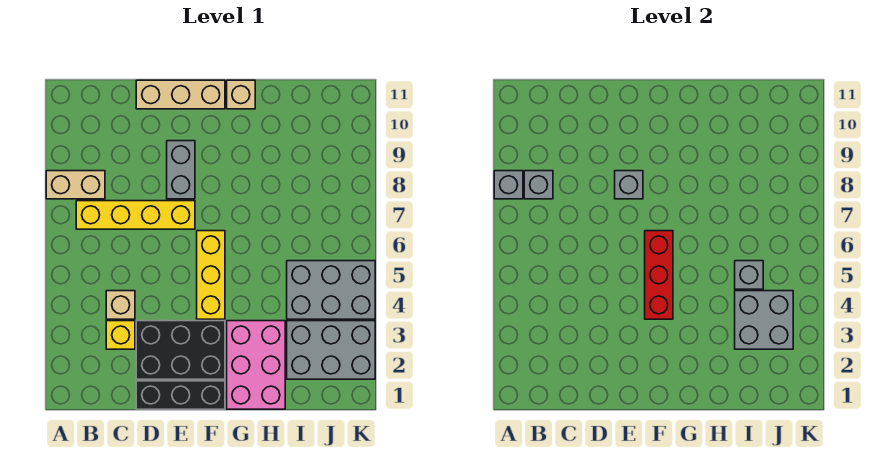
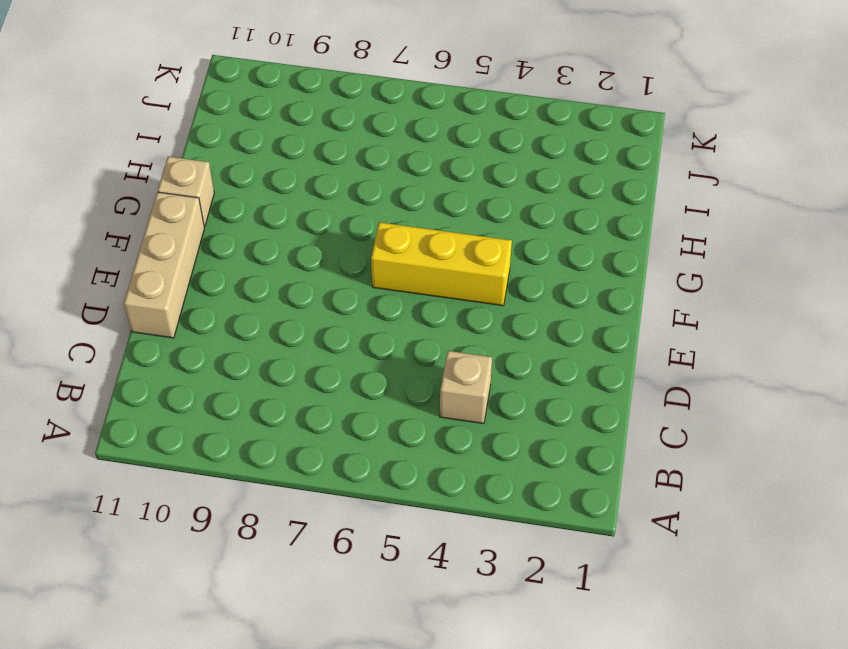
none -> tan 1x2 brick [46,171,105,199]
none -> yellow 1x4 brick [76,201,195,229]
none -> yellow 1x1 brick [106,321,135,349]

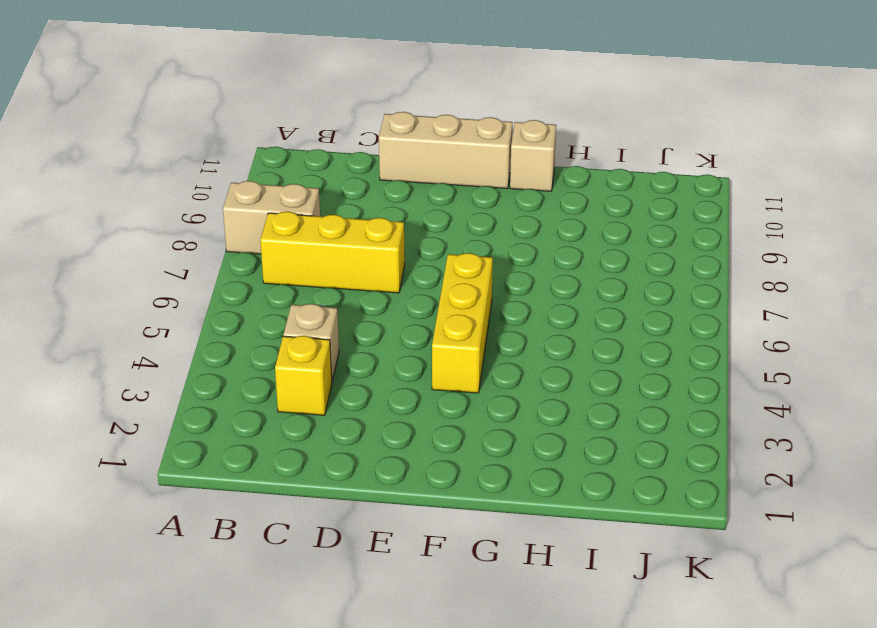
yellow 1x3 brick [260,211,405,293] -> yellow 1x4 brick [76,201,195,229]
none -> black 1x3 brick [136,381,225,409]
none -> black 2x3 brick [136,321,225,379]
none -> grey 1x2 brick [167,141,195,199]

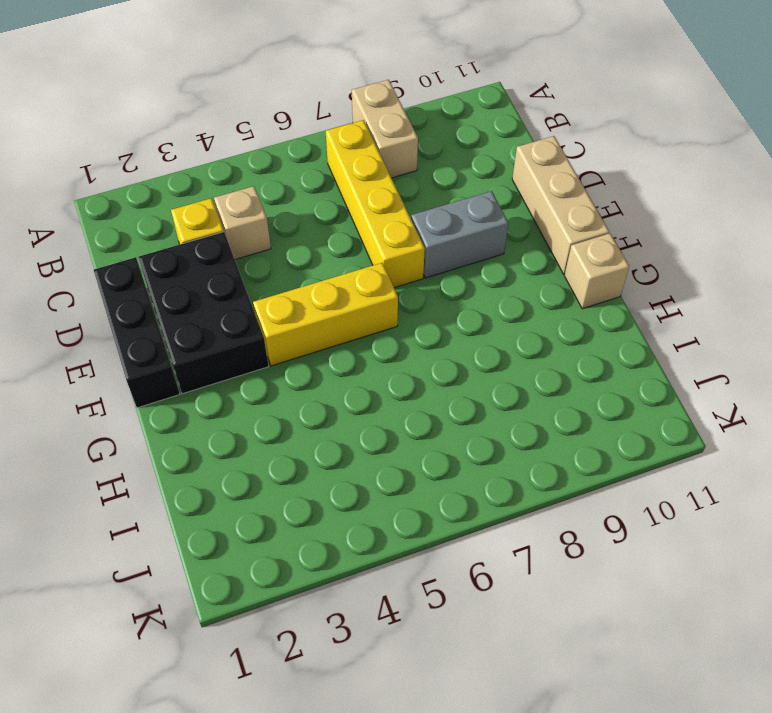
none -> pink 2x3 brick [227,321,285,409]
none -> grey 2x3 brick [287,321,375,379]
none -> grey 2x3 brick [287,261,375,319]

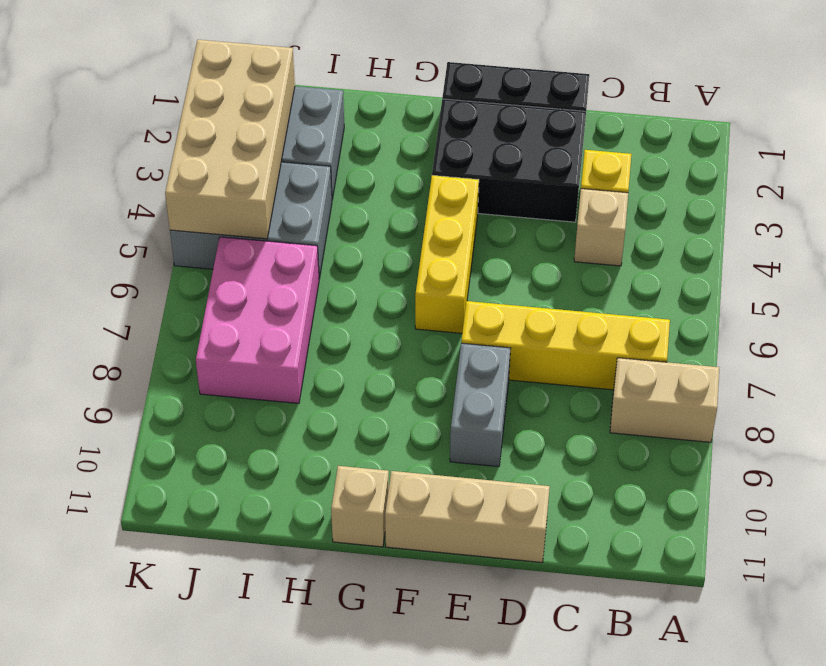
pink 2x3 brick [196,237,319,403] -> pink 2x3 brick moved to [227,321,285,409]
tan 2x4 brick [165,40,295,239] -> grey 2x2 brick [735,291,793,349]
none -> grey 1x1 brick [494,171,523,199]
none -> grey 1x1 brick [524,171,553,199]
none -> grey 1x1 brick [615,171,643,199]

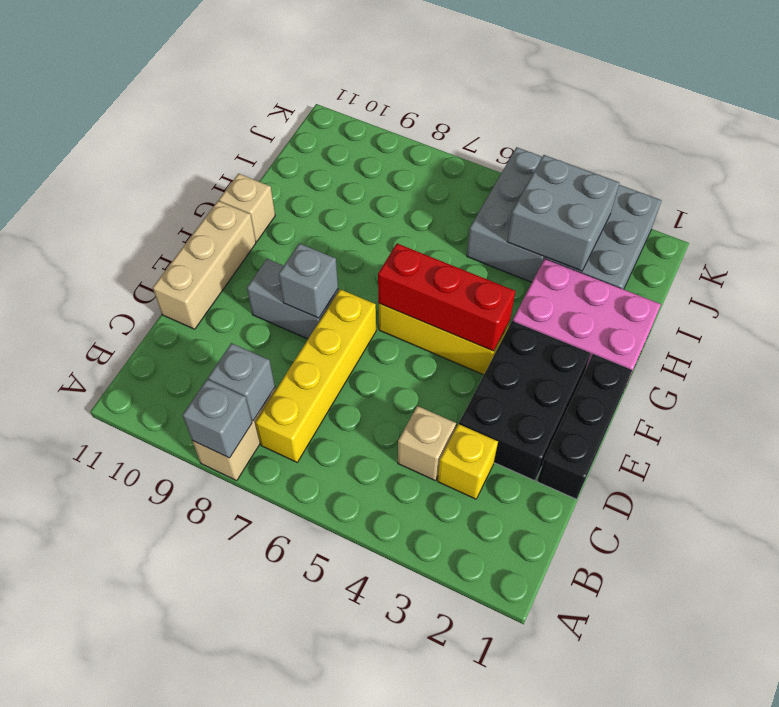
none -> grey 1x1 brick [735,261,763,289]

